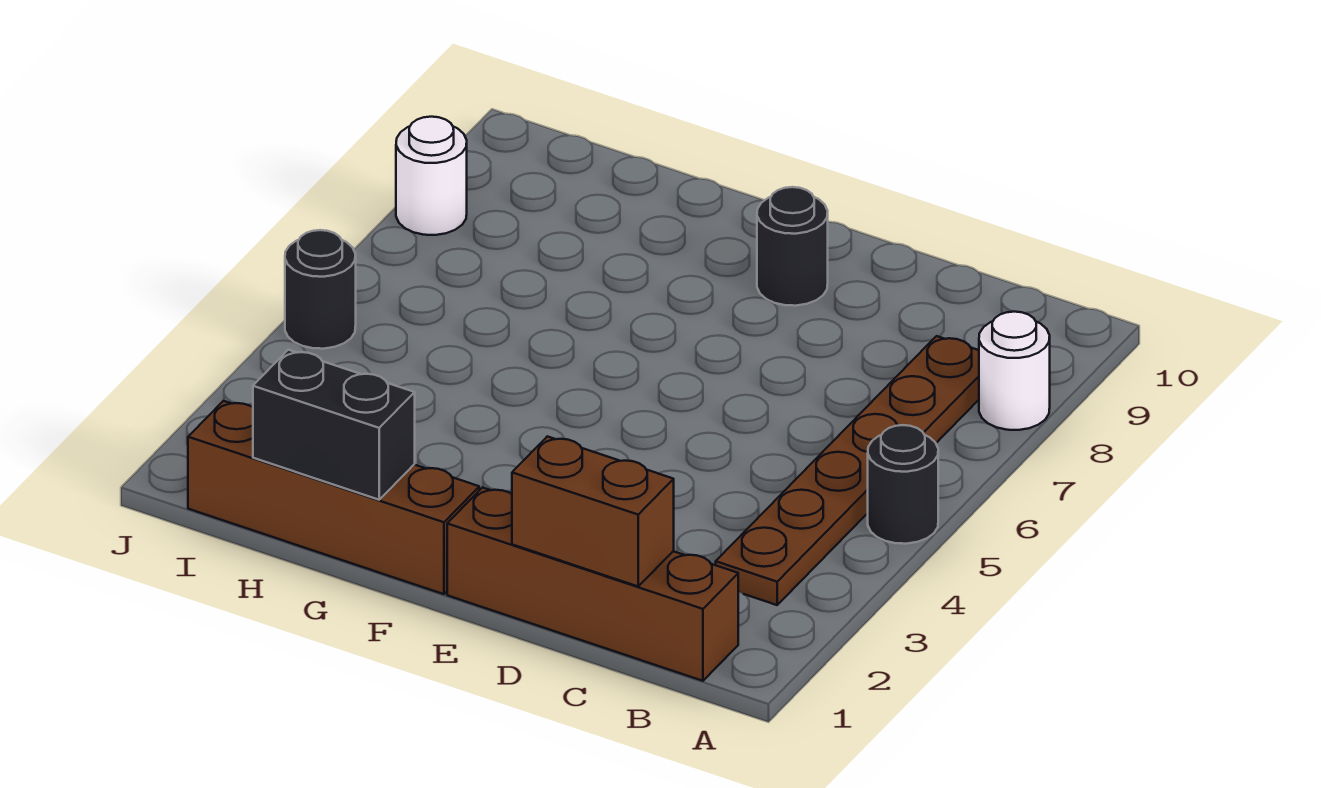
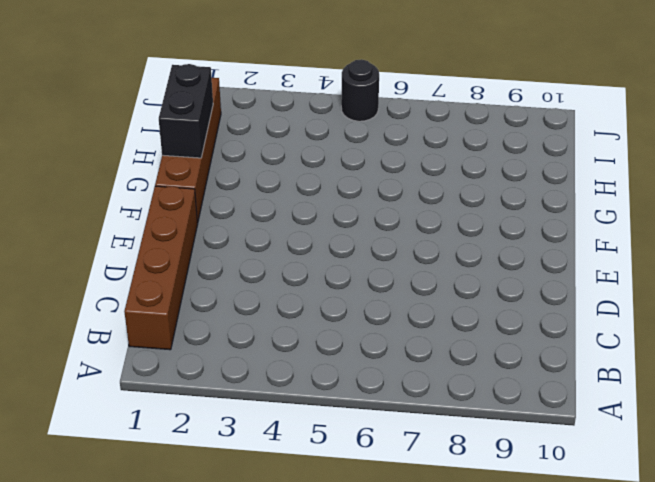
none -> black 1x1 round brick [868,425,938,544]
none -> white 1x1 round brick [979,312,1050,430]

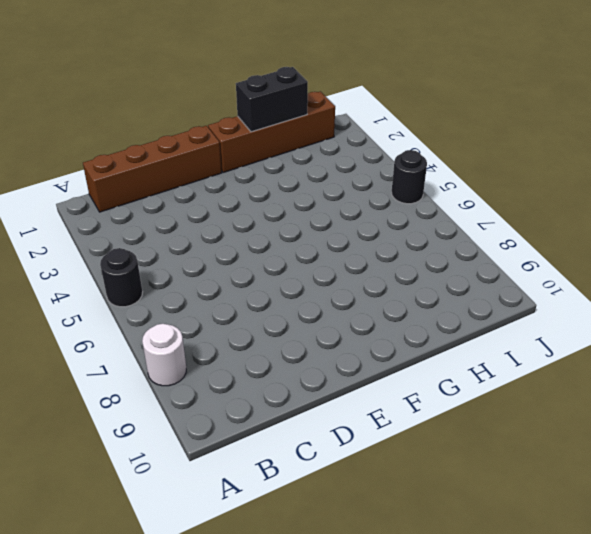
none -> brown 1x6 plate [716,336,979,605]
none -> black 1x1 round brick [757,187,828,306]

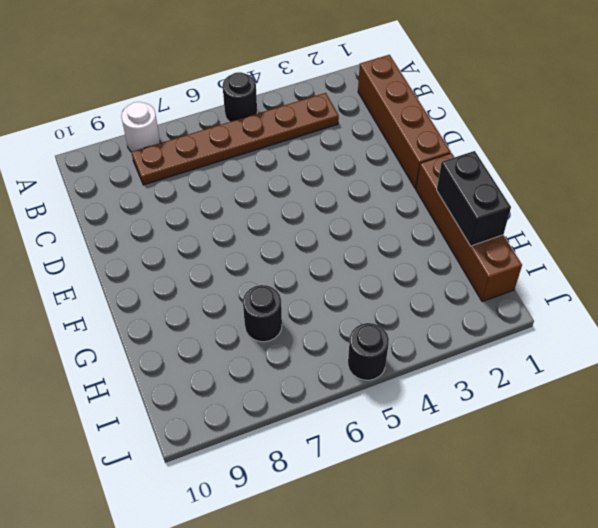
black 1x1 round brick [243,285,282,342] -> black 1x1 round brick moved to [757,187,828,306]
none -> white 1x1 round brick [396,117,467,235]
none -> brown 1x2 brick [512,436,674,586]

